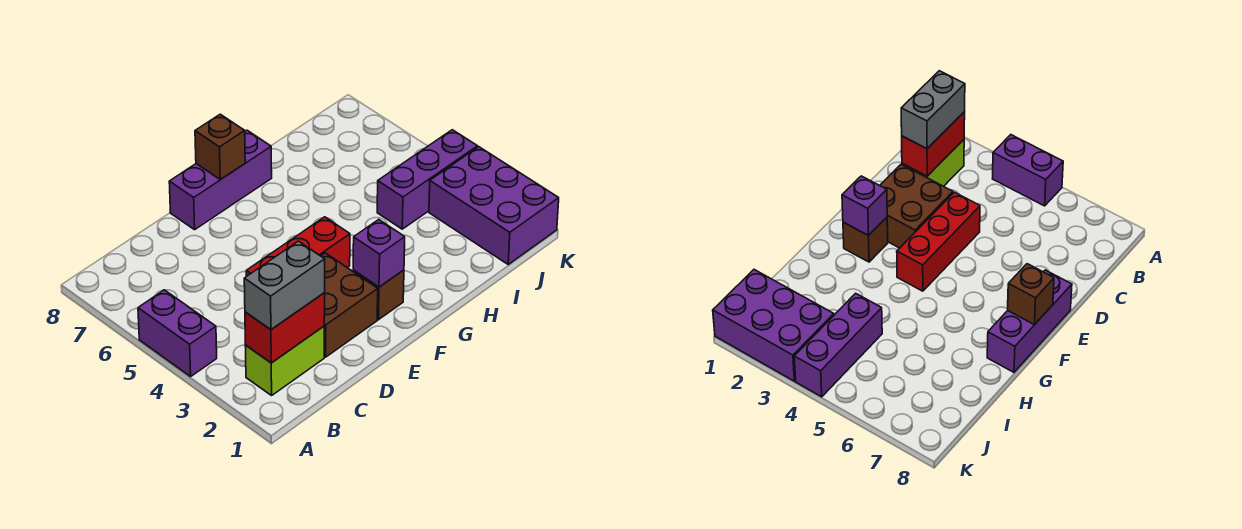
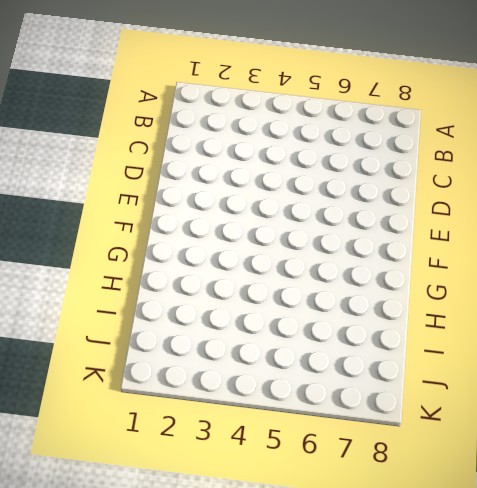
none -> purple 1x2 brick [138,290,217,376]
none -> lime 1x2 brick [245,326,324,395]
none -> brown 2x2 brick [321,253,378,357]

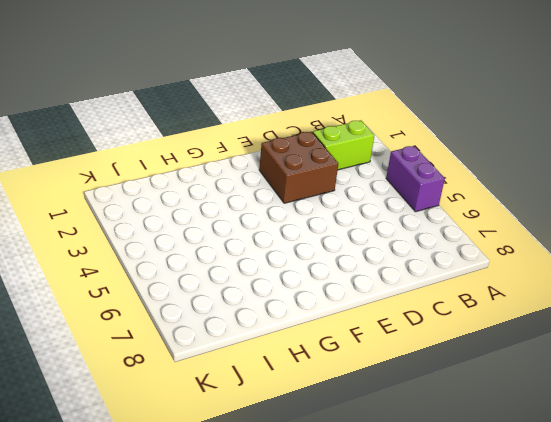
none -> red 1x3 brick [246,217,350,276]
none -> purple 1x3 brick [169,130,272,230]
none -> brown 1x1 brick [353,270,404,320]

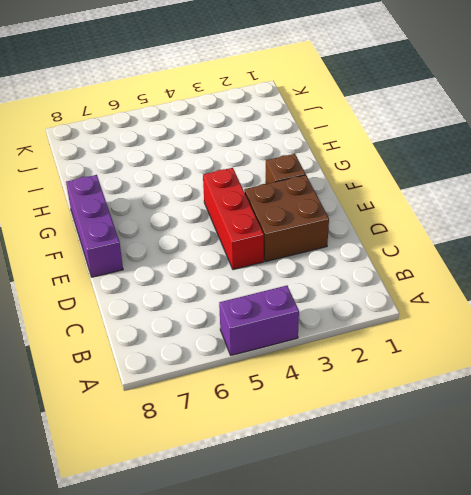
none -> lime 1x2 brick [245,326,324,395]
none -> purple 1x3 brick [377,130,477,229]
none -> purple 2x3 brick [429,147,559,264]

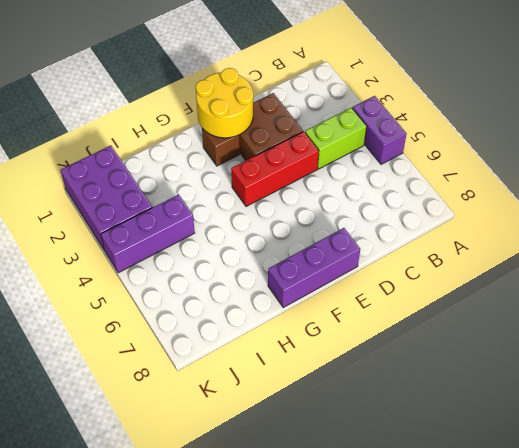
lime 1x2 brick [305,108,367,169] -> lime 1x2 brick moved to [245,326,324,395]
yellow 2x2 round brick [196,68,253,138] -> purple 1x1 brick [353,220,405,287]
none -> red 1x2 brick [245,293,325,363]
none -> brown 1x1 brick [195,114,245,180]
none -> grey 1x2 brick [244,241,325,330]

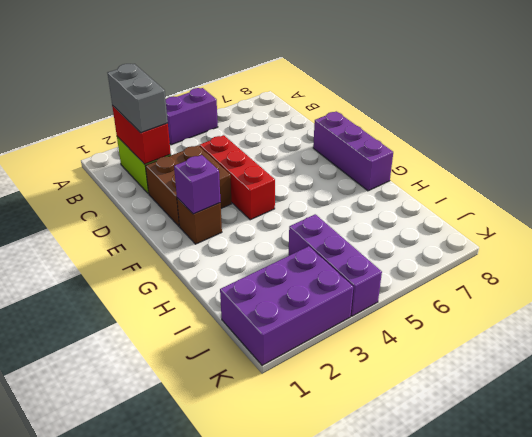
none -> brown 1x1 brick [195,114,245,180]

